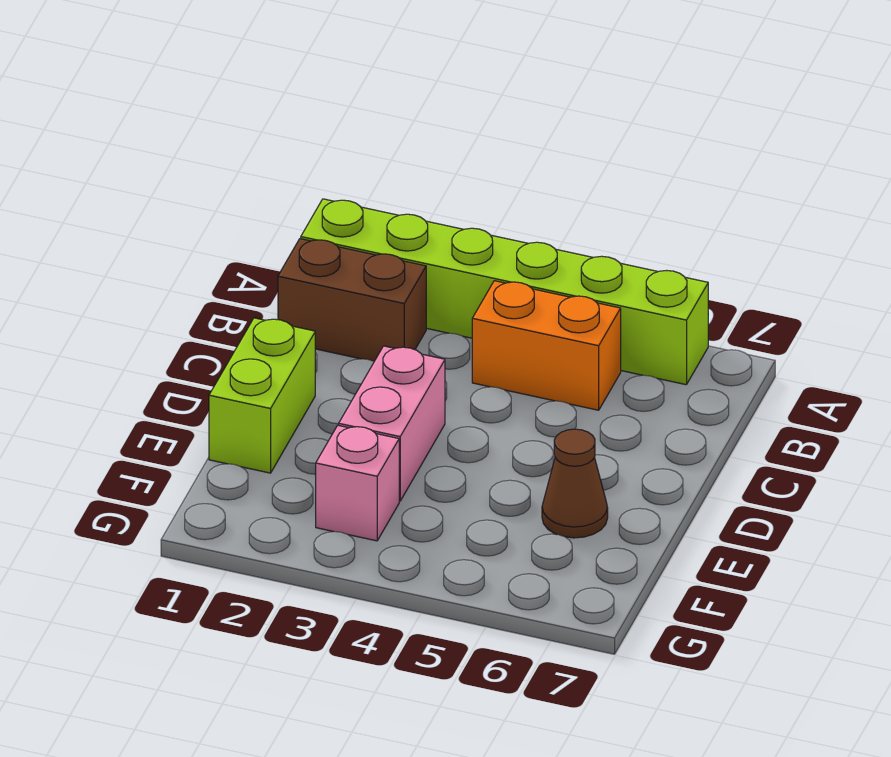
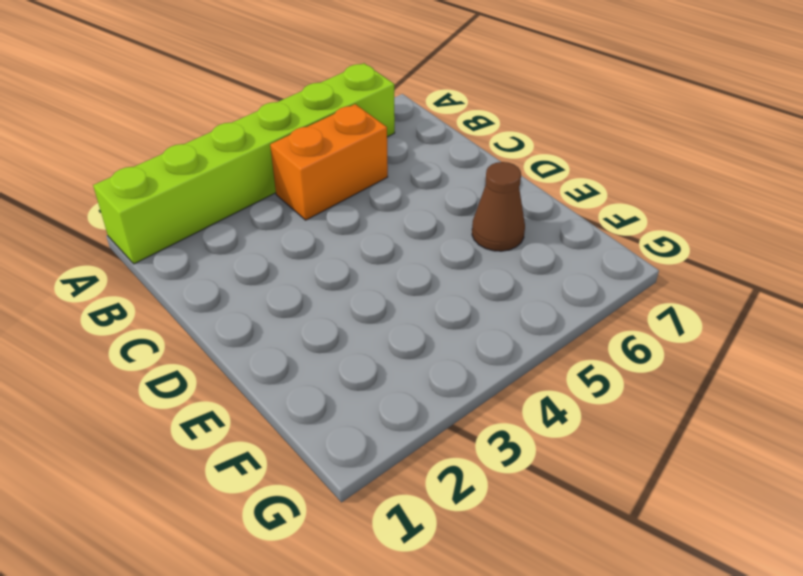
none -> brown 1x2 brick [278,239,426,361]
none -> lime 1x2 brick [209,318,315,473]

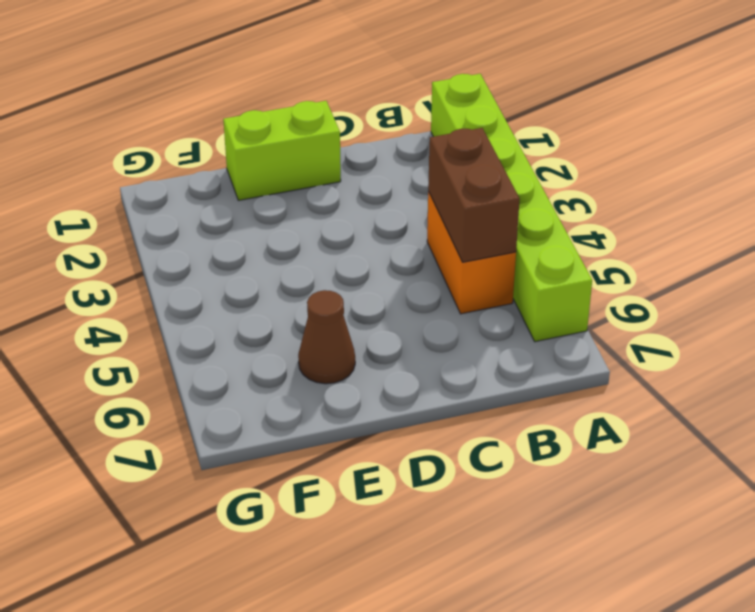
brown 1x2 brick [428,128,520,262] -> brown 1x2 brick moved to [278,239,426,361]
none -> pink 1x2 brick [339,346,445,501]
none -> pink 1x1 brick [316,425,399,541]

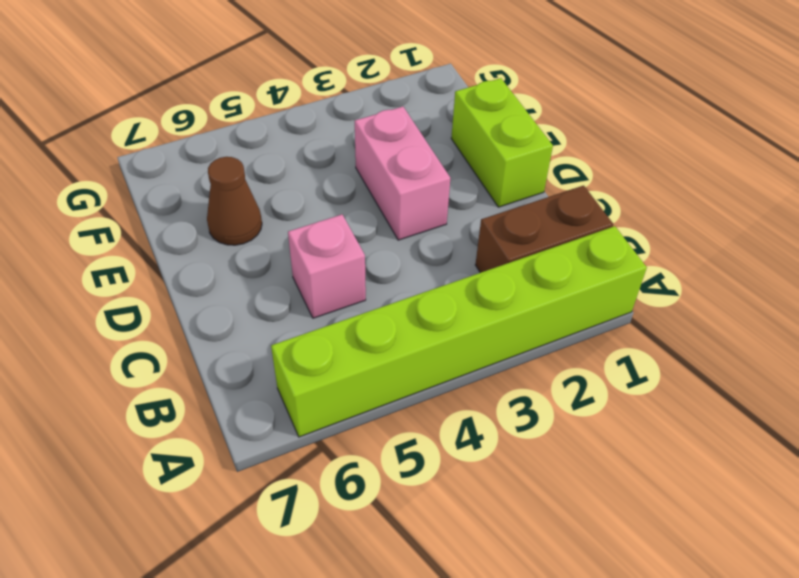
pink 1x1 brick [288,215,366,318] -> pink 1x1 brick moved to [316,425,399,541]
none -> orange 1x2 brick [472,281,621,410]

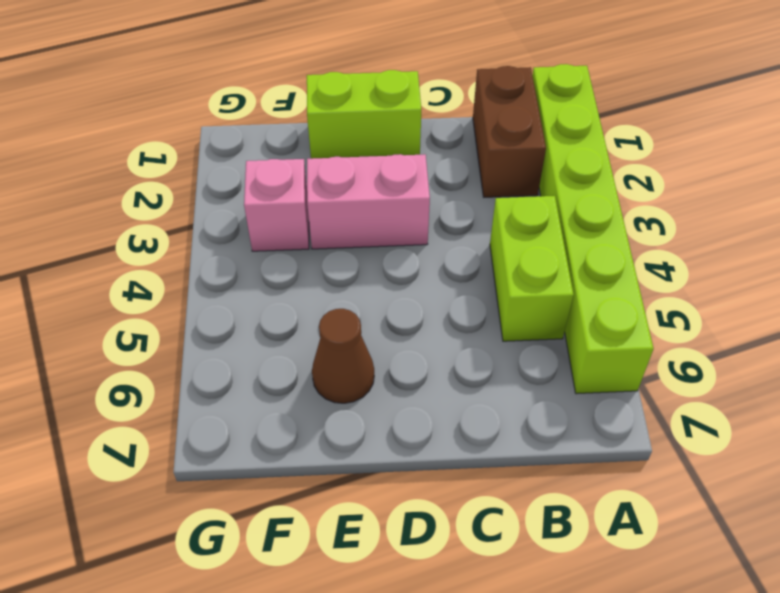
lime 1x2 brick [490,196,574,341] -> orange 1x2 brick [472,281,621,410]

